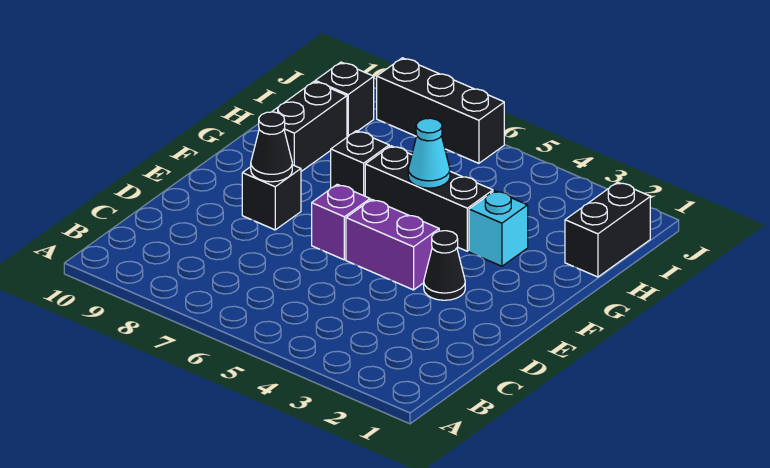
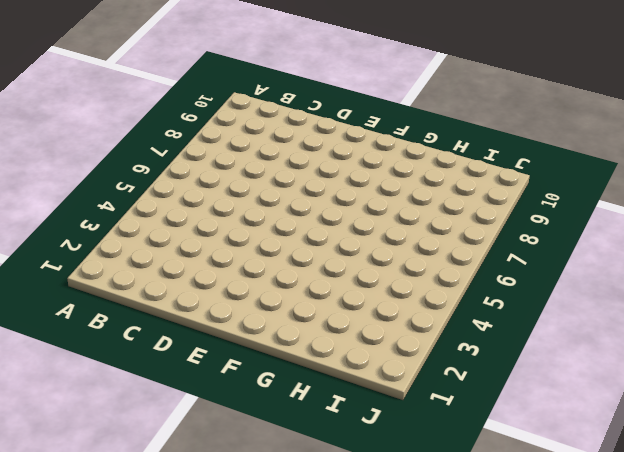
none -> black 1x1 cone [424,231,465,300]
none -> purple 1x2 brick [346,199,439,290]
none -> purple 1x1 brick [312,184,370,260]

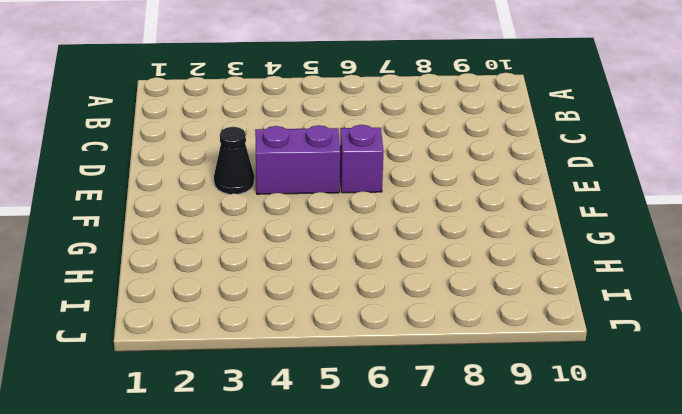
none -> black 1x1 brick [242,165,301,230]
none -> cyan 1x1 brick [469,191,528,266]
none -> black 1x3 brick [365,146,493,251]

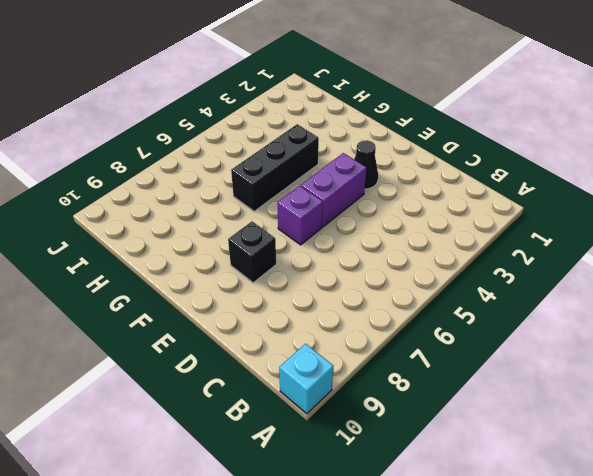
cyan 1x1 brick [279,344,333,414] -> cyan 1x1 brick moved to [469,191,528,266]
none -> black 1x1 brick [331,131,389,196]
none -> black 1x2 brick [272,82,347,171]
none -> black 1x2 brick [565,182,650,277]

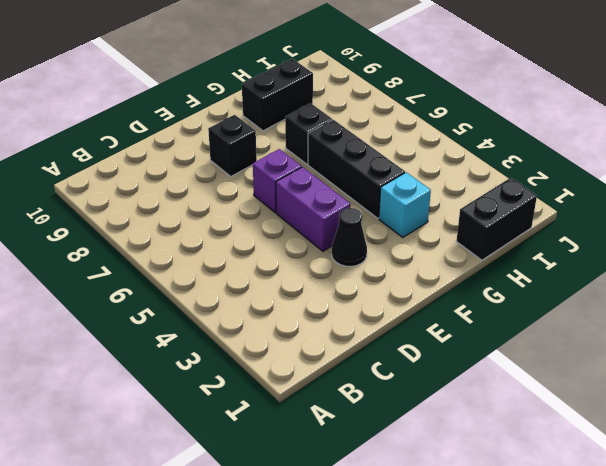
none -> black 1x1 brick [315,62,374,137]
none -> black 1x3 brick [377,58,504,163]
none -> black 1x1 cone [251,112,292,182]

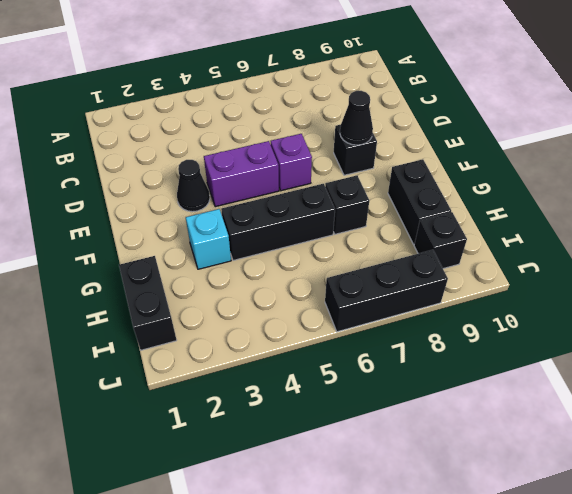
none -> cyan 1x1 cone [408,118,450,188]

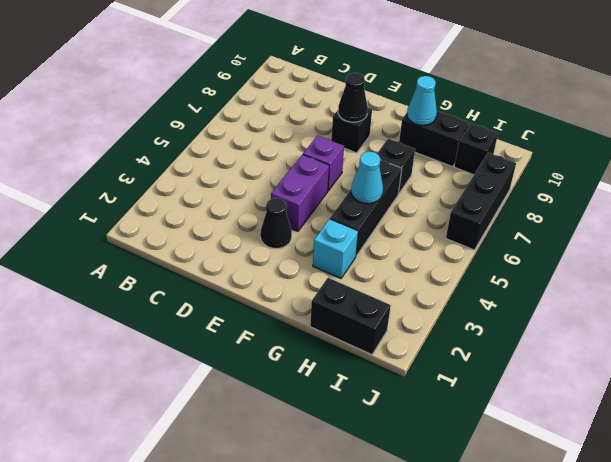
cyan 1x1 cone [407,76,437,125] -> none

